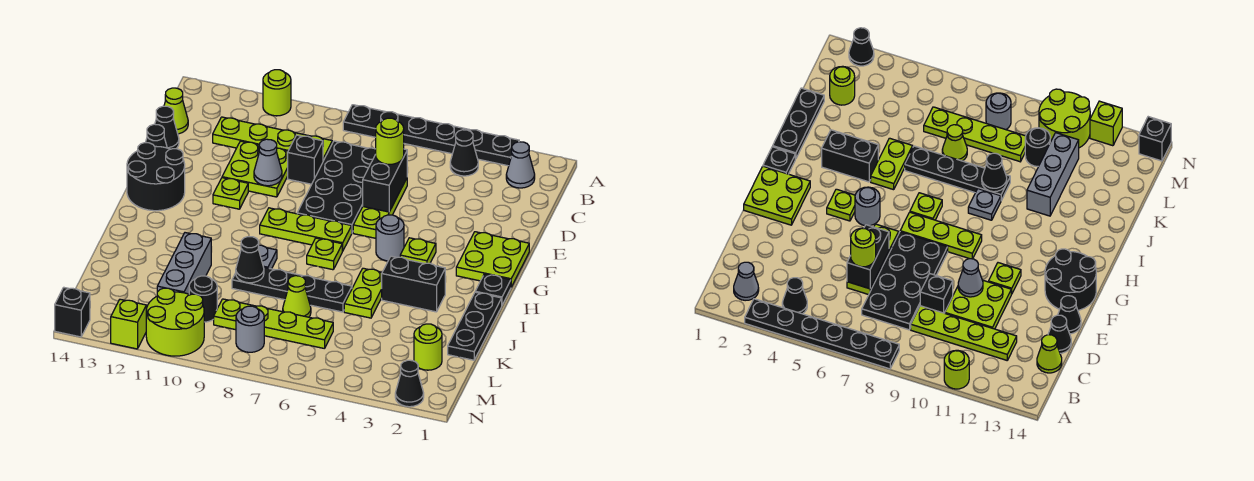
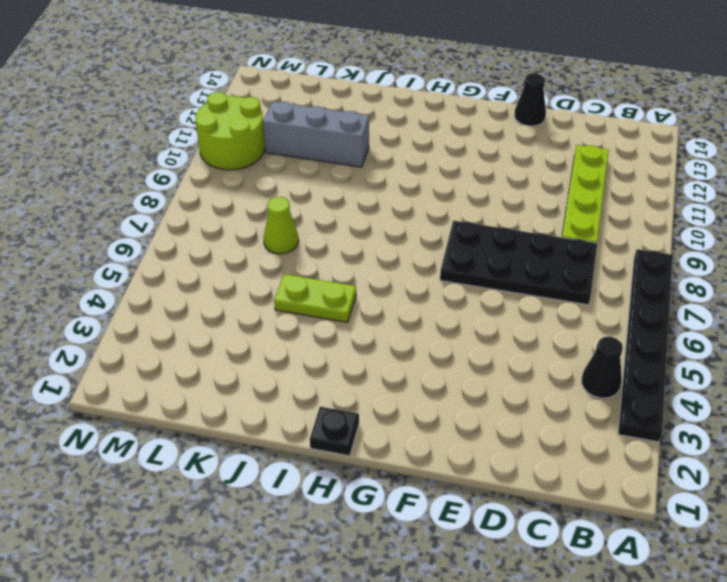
none -> lime 1x1 round brick [263,70,291,116]
none -> grey 1x1 cone [506,142,535,188]
none -> lime 1x1 cone [164,88,188,134]
none -> lime 1x3 plate [353,178,407,238]

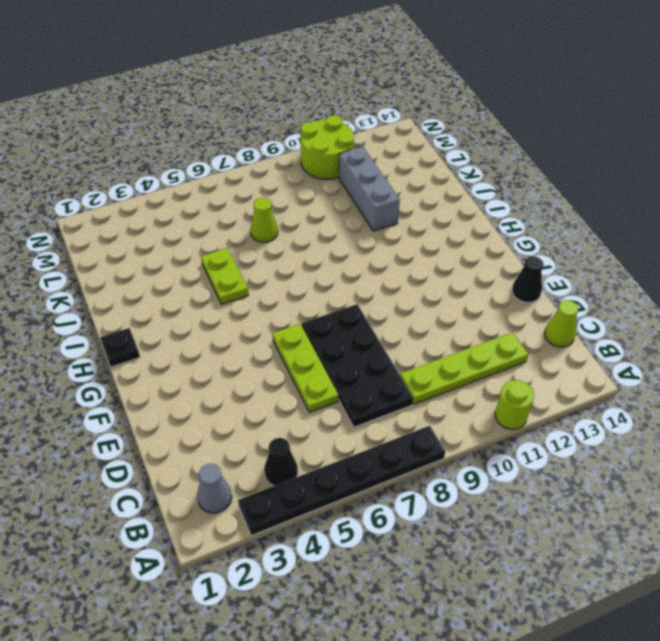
none -> black 1x1 brick [288,135,323,184]
none -> lime 2x2 plate [222,141,288,197]
none -> black 1x1 cone [155,106,179,149]
none -> lime 2x2 plate [456,232,529,287]

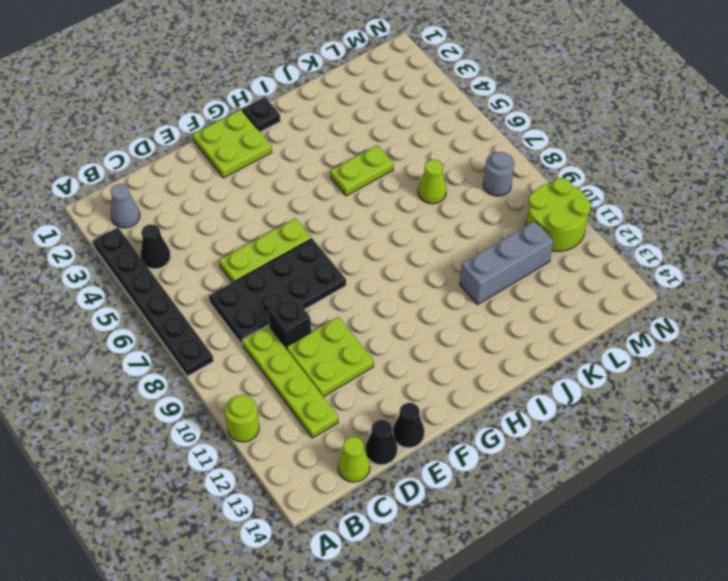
none -> lime 1x1 plate [213,178,248,209]
none -> black 2x2 round brick [127,143,185,211]
none -> lime 1x1 plate [400,238,436,264]
none -> grey 1x1 round brick [376,215,404,261]

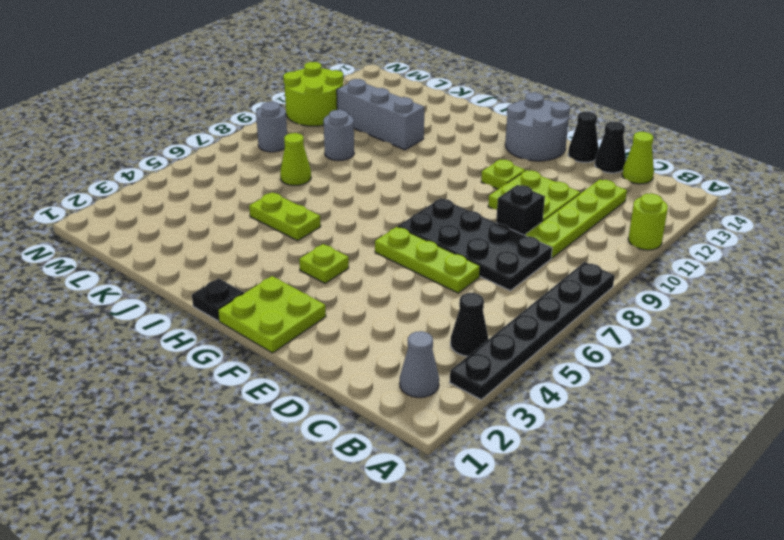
grey 2x2 round brick [505,93,570,161] -> black 2x2 round brick [127,143,185,211]
grey 1x1 round brick [324,110,354,161] -> grey 1x1 round brick moved to [376,215,404,261]
none -> lime 1x3 plate [260,208,352,251]
none -> lime 1x1 plate [307,238,342,270]
none -> black 1x3 plate [448,292,502,360]
none -> black 1x2 brick [382,256,445,312]

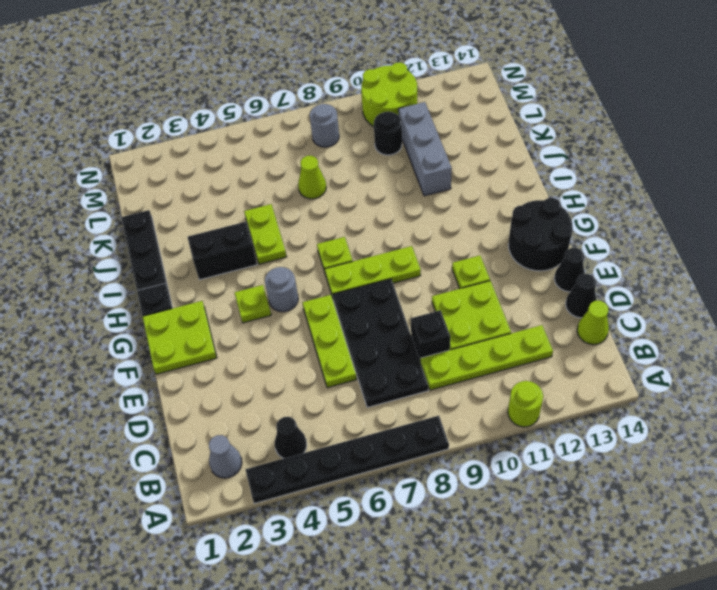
none -> grey 1x1 plate [258,245,277,269]
none -> black 1x4 plate [232,267,352,312]
none -> lime 1x1 round brick [414,324,442,370]
none -> lime 1x4 plate [214,299,333,349]

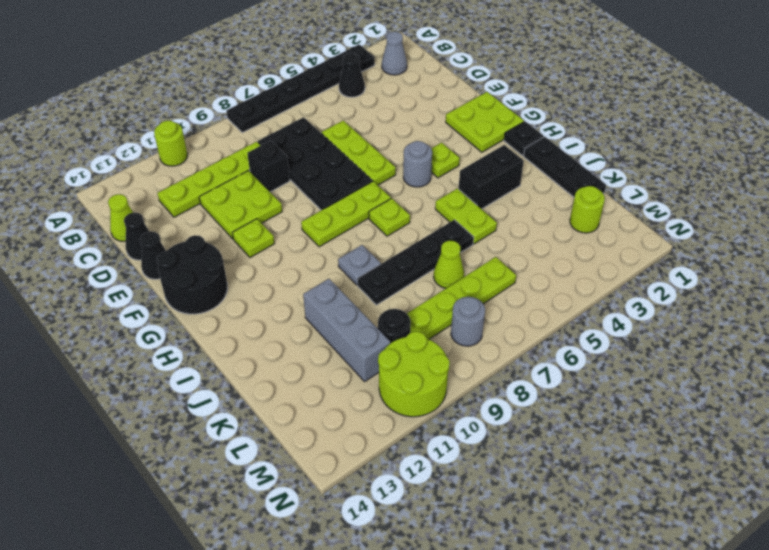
none -> black 1x1 cone [395,360,424,407]
none -> lime 1x1 brick [111,299,146,349]
none -> black 1x1 brick [55,287,90,337]
none -> black 1x2 brick [363,149,407,212]

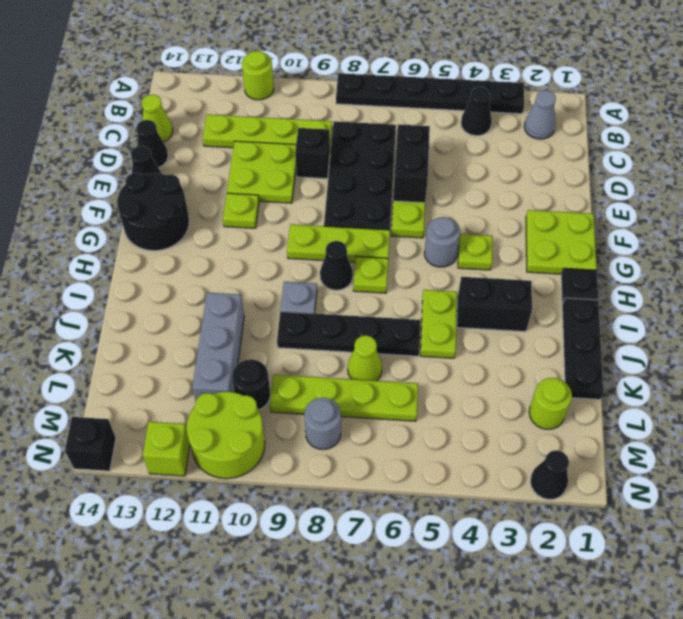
black 1x1 cone [320,241,353,290] -> black 1x1 cone moved to [236,237,264,283]
none -> grey 1x1 cone [254,139,282,186]
none -> lime 1x1 round brick [376,118,404,164]

